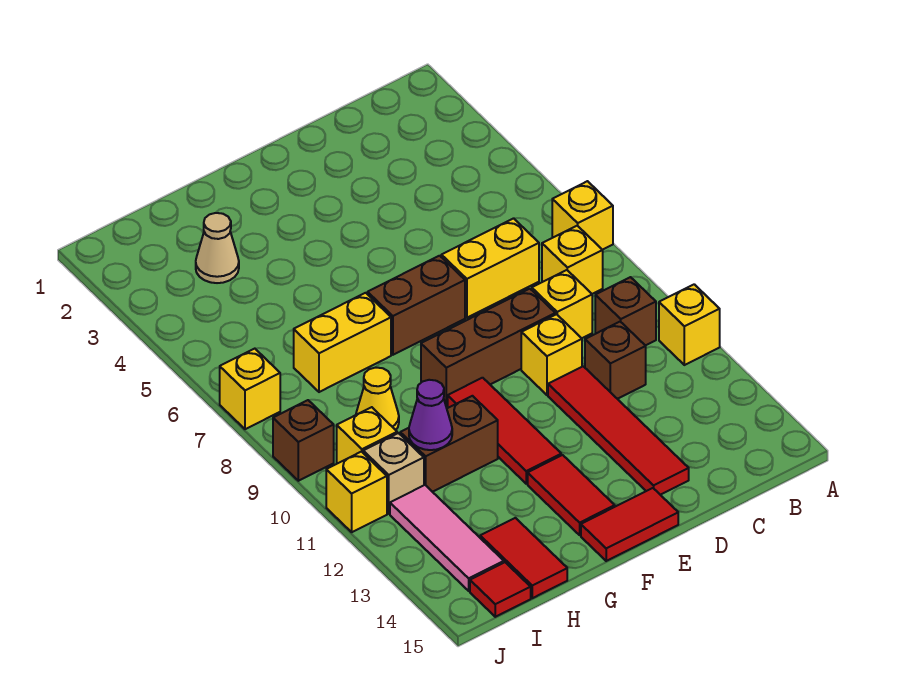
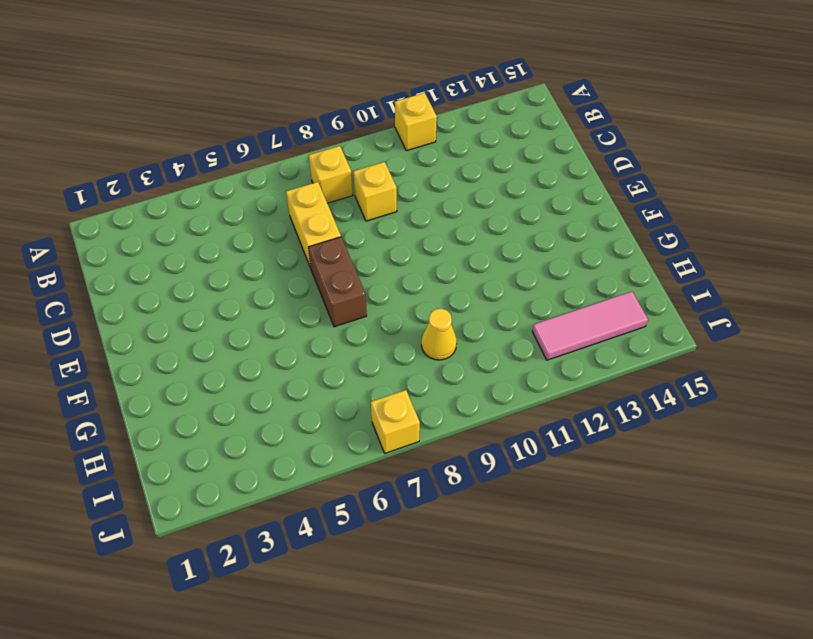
none -> yellow 1x1 brick [552,181,613,250]
none -> brown 1x1 brick [595,277,656,346]
none -> brown 1x1 brick [585,322,646,399]

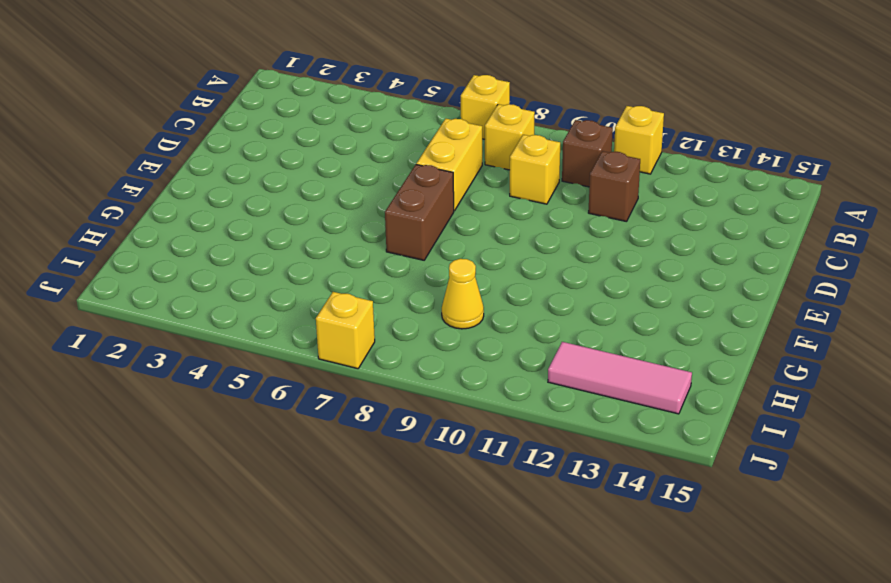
none -> brown 1x3 brick [421,289,555,407]
none -> yellow 1x1 brick [521,314,582,395]
none -> red 1x4 tile [548,366,689,495]

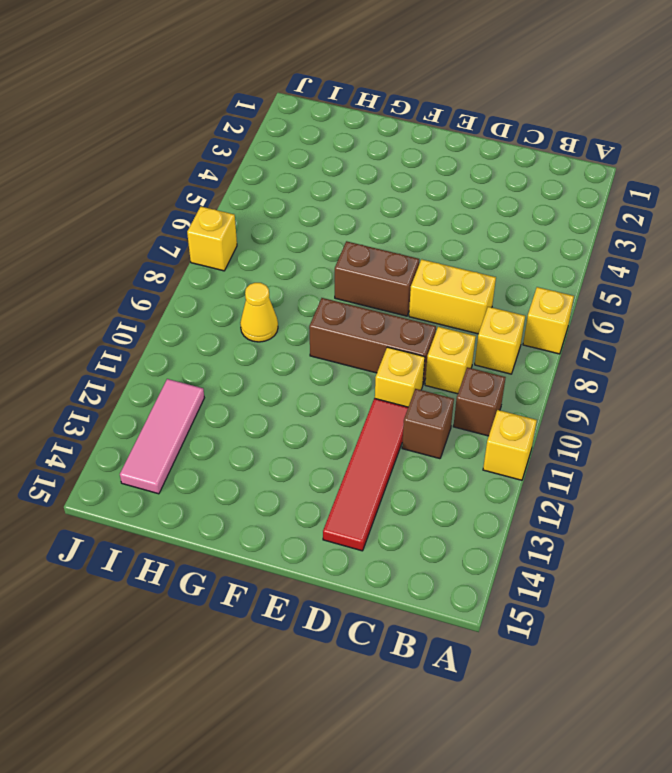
none -> red 1x2 tile [581,488,678,561]
none -> red 1x3 tile [448,378,561,484]
none -> red 1x2 tile [528,455,615,535]

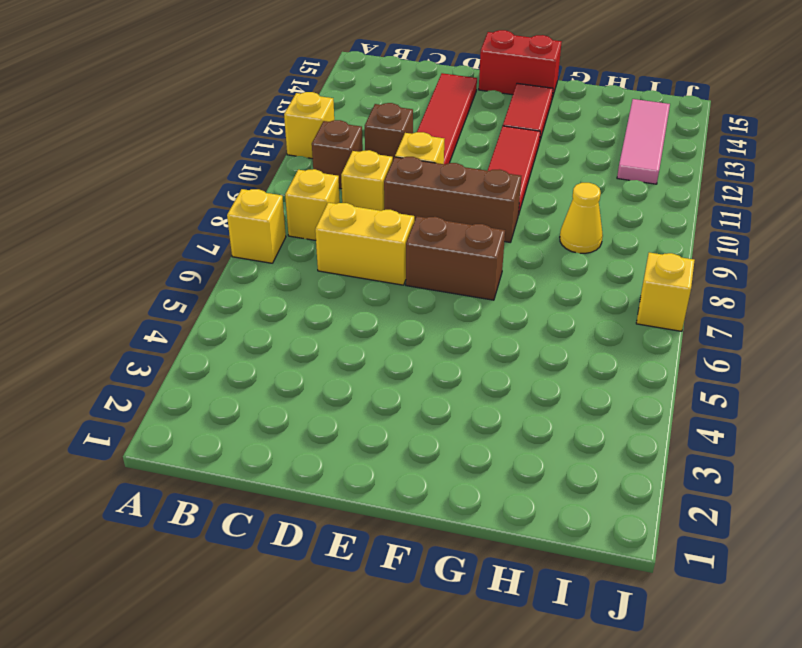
red 1x2 brick [479,30,561,98] -> red 1x2 tile [581,488,678,561]
none -> yellow 1x2 brick [294,293,391,392]
none -> brown 1x2 brick [400,396,498,492]
none -> tan 1x1 cone [196,213,239,283]

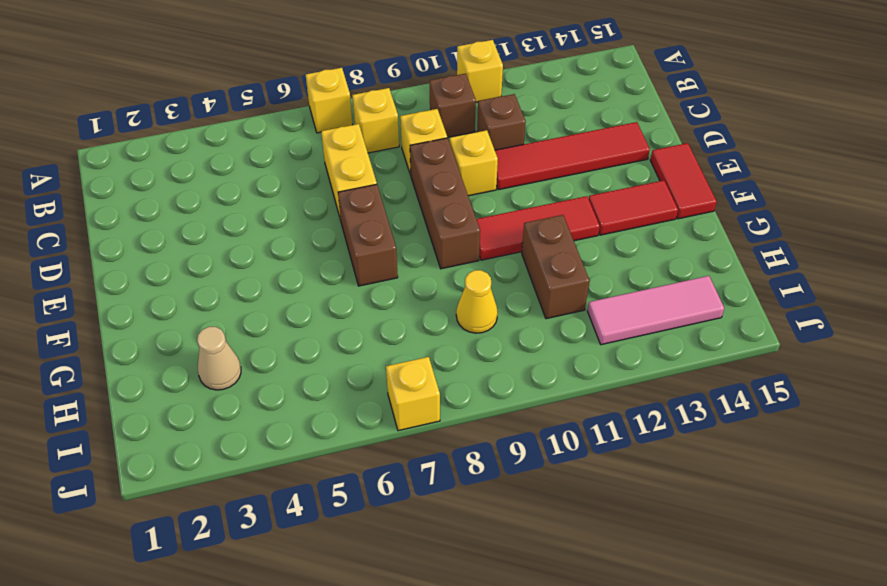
none -> yellow 1x2 brick [294,293,391,392]
none -> red 1x2 tile [480,518,567,598]
none -> yellow 1x1 brick [337,407,397,464]

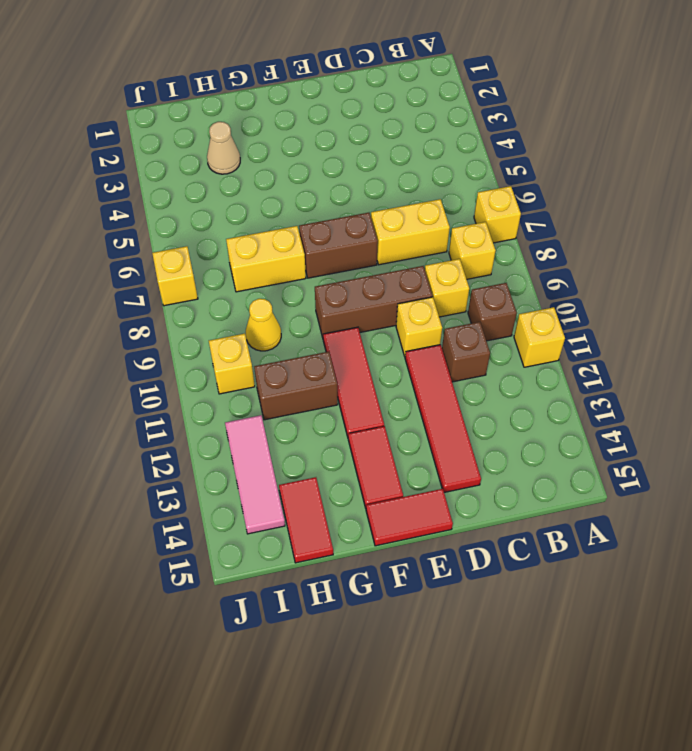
none -> tan 1x1 brick [363,433,424,514]
none -> red 1x1 tile [470,562,531,617]
none -> brown 1x1 brick [273,400,334,481]

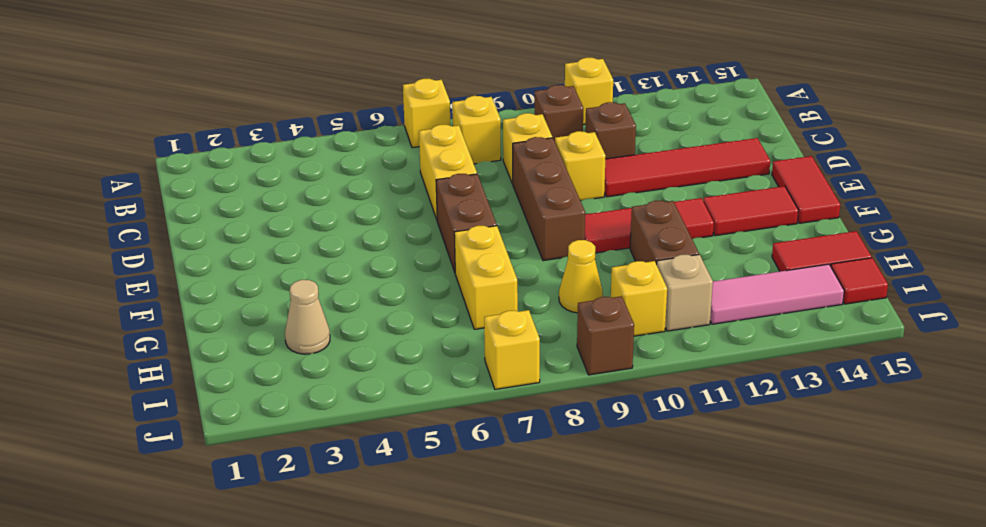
none -> yellow 1x1 brick [326,452,387,532]
none -> purple 1x1 cone [409,380,452,450]

